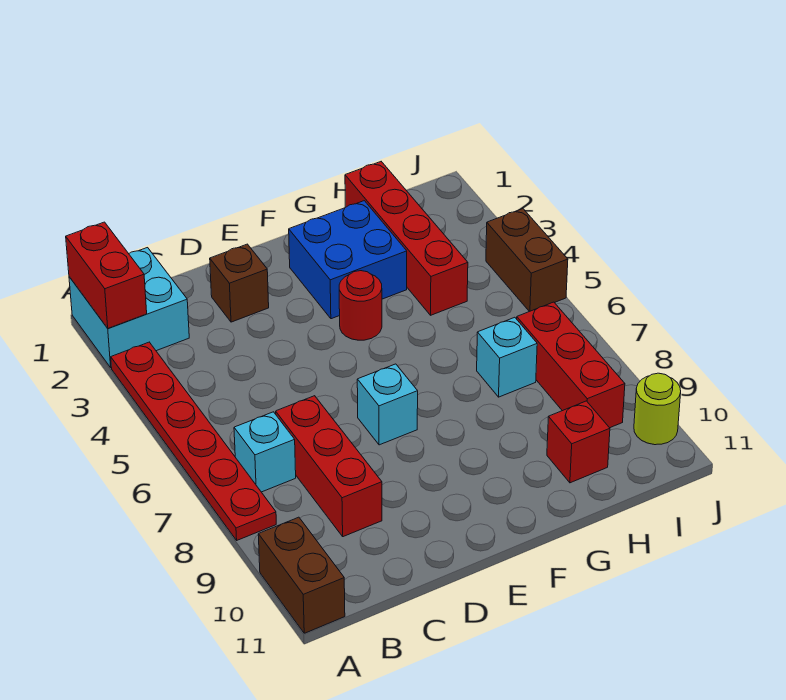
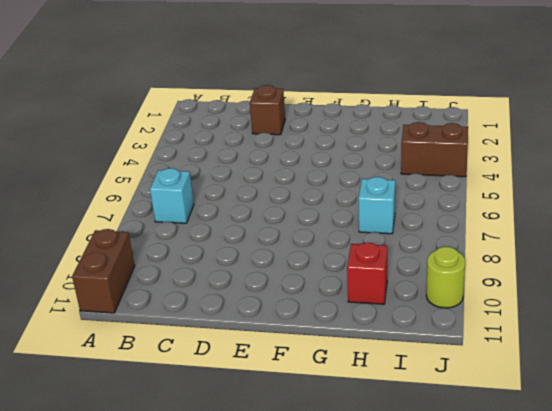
brown 1x2 brick [401,122,468,177] -> brown 1x2 brick turned to [486,209,568,312]
none -> cyan 2x2 brick [69,248,189,368]
none -> red 1x6 plate [111,342,276,540]
none -> red 1x3 brick [276,396,382,537]

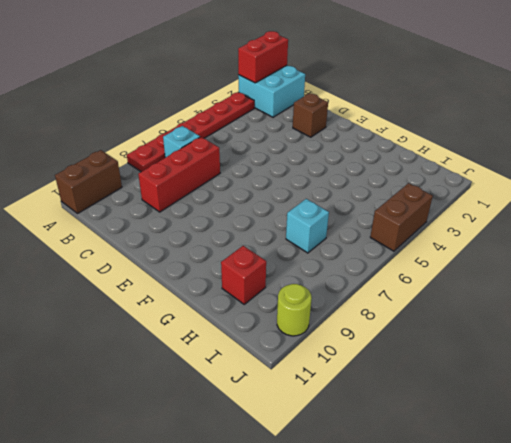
none -> cyan 1x1 brick [357,364,418,445]
none -> blue 2x2 brick [289,201,407,319]
none -> red 1x1 round brick [339,271,382,340]

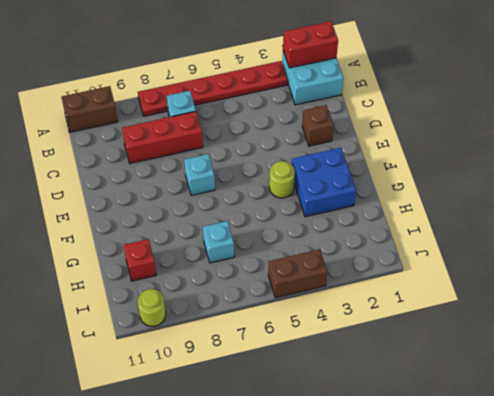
lime 1x1 round brick [269,161,295,198] -> red 1x1 round brick [339,271,382,340]
none -> red 1x4 brick [345,162,468,315]
none -> red 1x3 brick [517,302,625,428]

